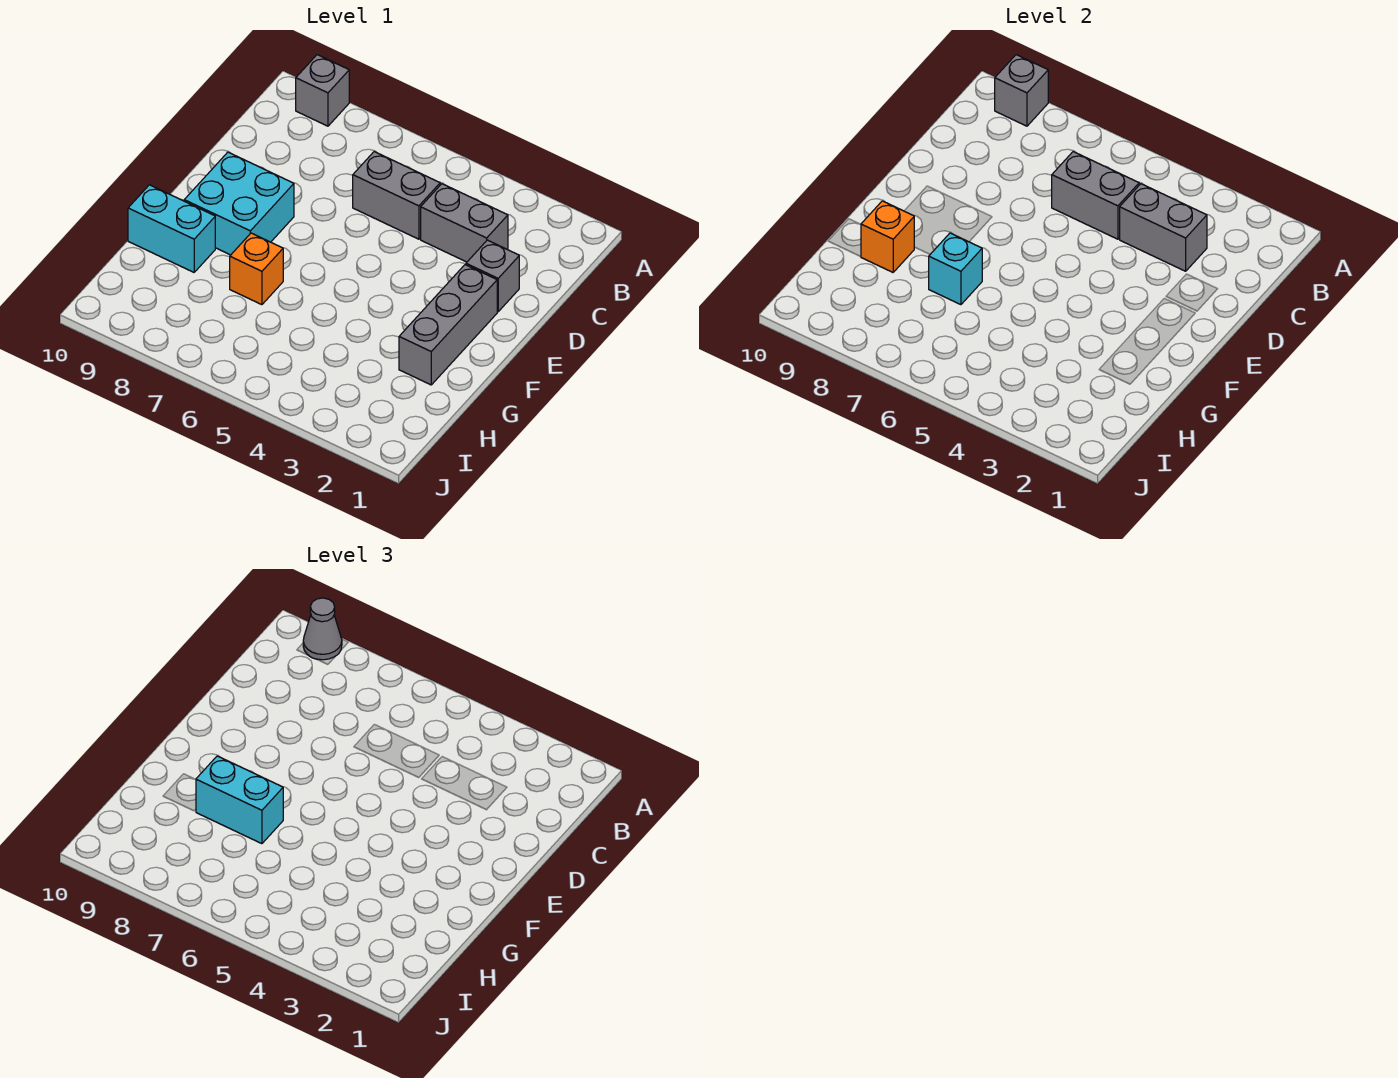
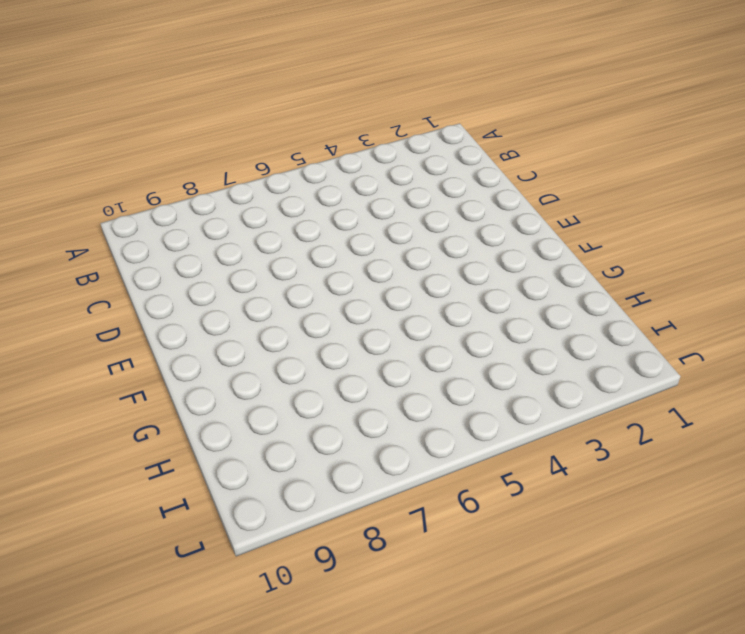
none -> grey 1x1 brick [296,55,349,126]
none -> grey 1x2 brick [421,184,508,262]
none -> grey 1x2 brick [353,152,440,239]

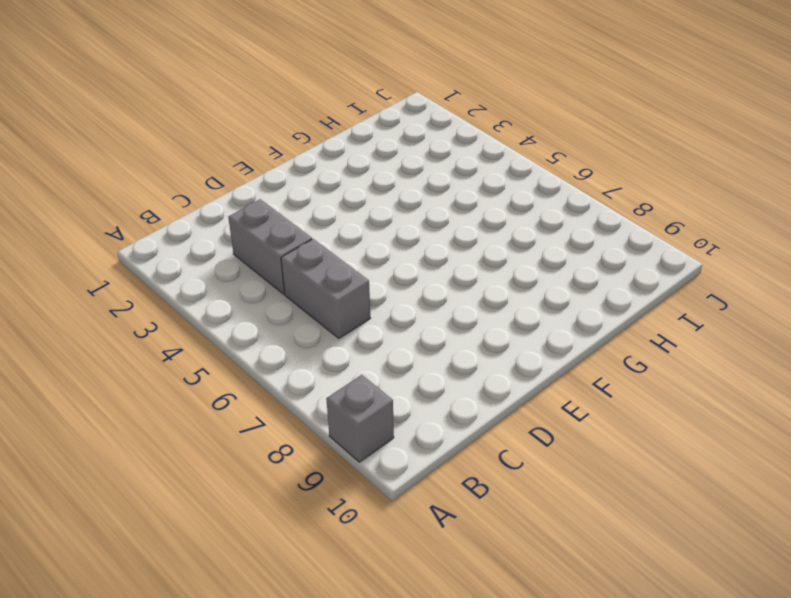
none -> grey 1x1 brick [466,240,519,312]
none -> grey 1x3 brick [399,265,497,385]
none -> cyan 2x2 brick [184,152,294,255]

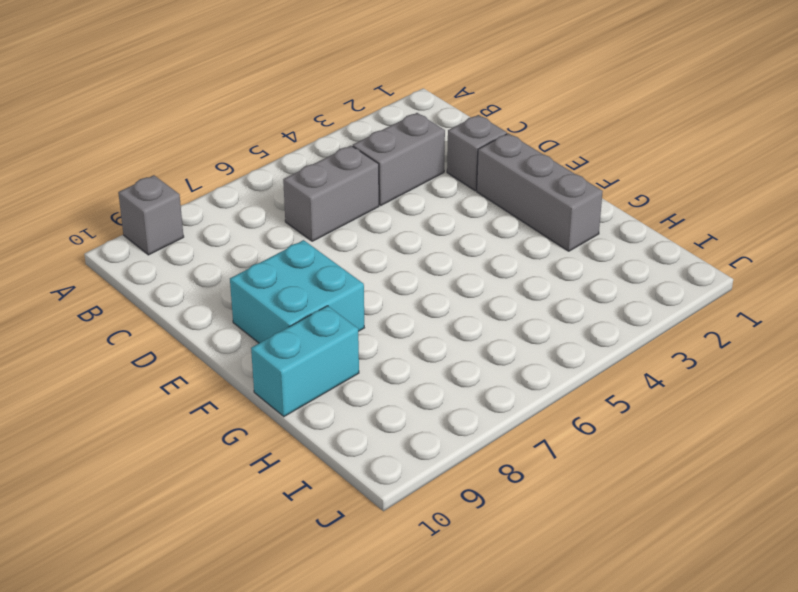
none -> orange 1x1 brick [230,233,283,305]
none -> grey 1x1 brick [995,55,1048,126]
none -> grey 1x2 brick [1120,184,1207,271]

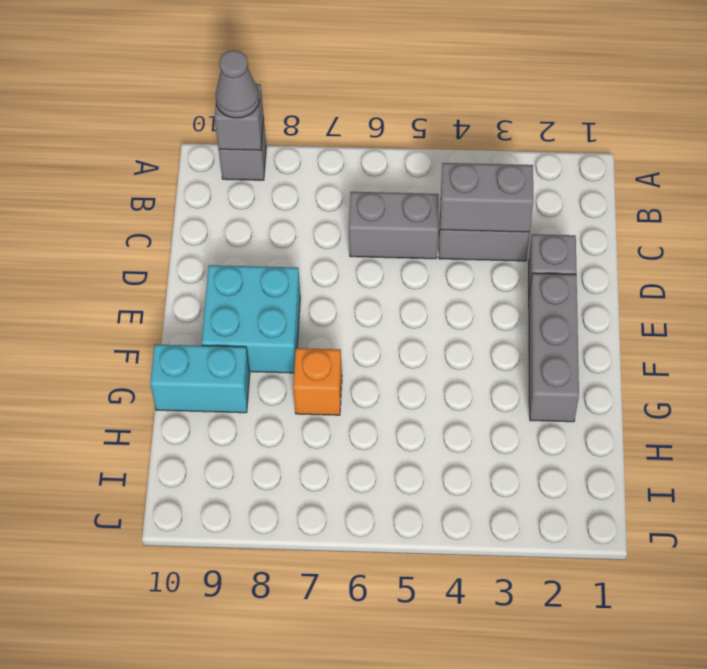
none -> grey 1x2 brick [1052,152,1139,239]
none -> cyan 1x1 brick [929,233,982,305]
none -> orange 1x1 brick [861,201,914,272]

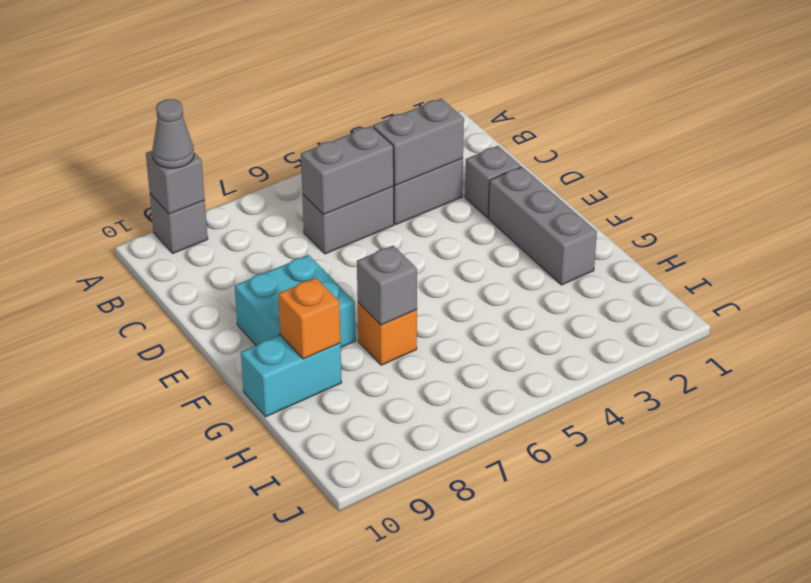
grey 1x1 brick [357,245,417,325] -> cyan 1x1 brick [929,233,982,305]
none -> cyan 1x2 brick [196,756,283,844]

